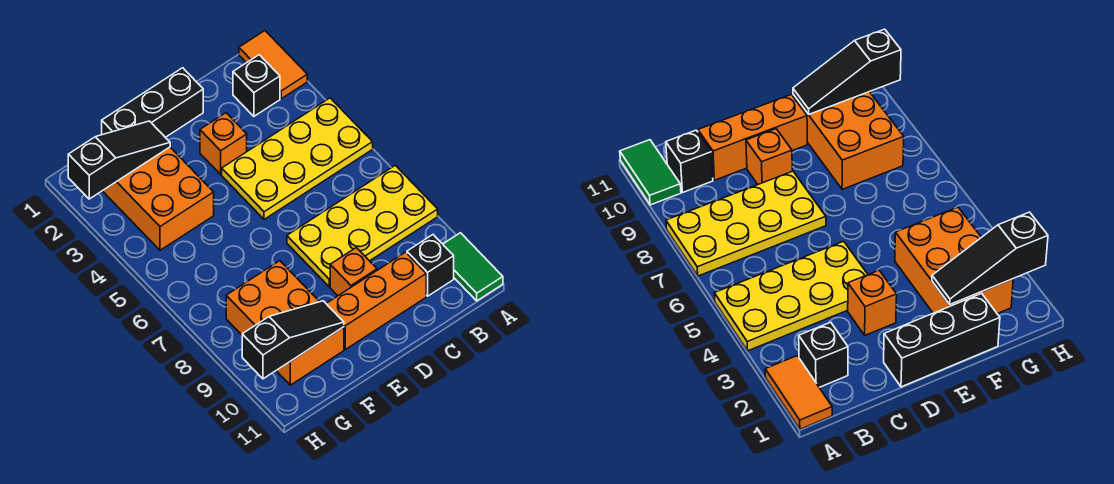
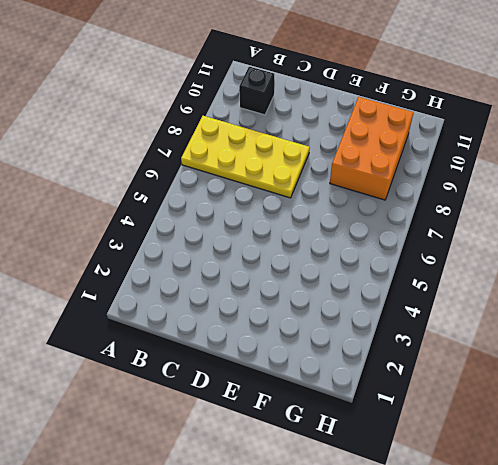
none -> orange 1x2 tile [239,31,307,99]
none -> yellow 2x4 plate [222,98,373,219]
none -> green 1x2 tile [443,233,503,301]

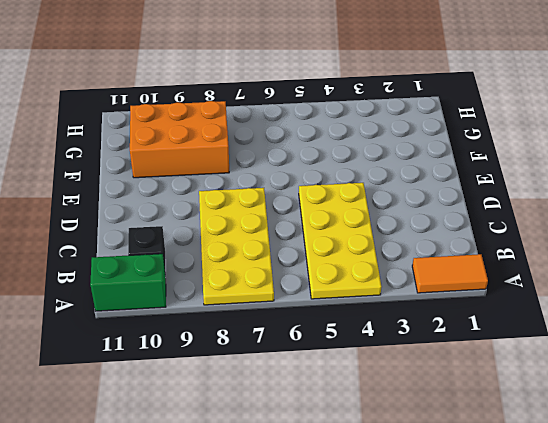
green 1x2 brick [90,254,166,311] -> green 1x2 tile [443,233,503,301]
none -> black 1x1 brick [233,55,280,116]
none -> orange 1x3 brick [326,252,426,349]
none -> black 1x3 brick [102,68,203,137]

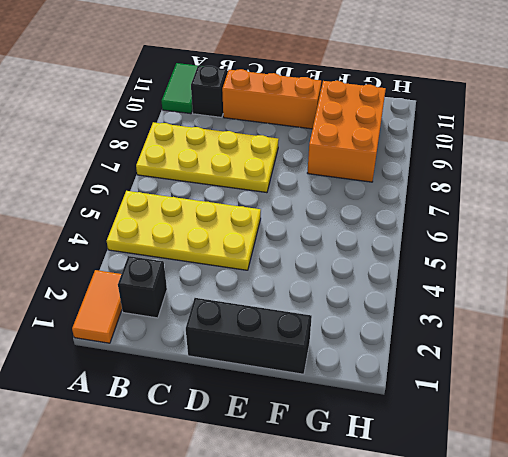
none -> orange 1x1 brick [200,113,247,174]
none -> orange 1x1 brick [330,248,377,296]
none -> orange 2x3 brick [103,147,214,250]

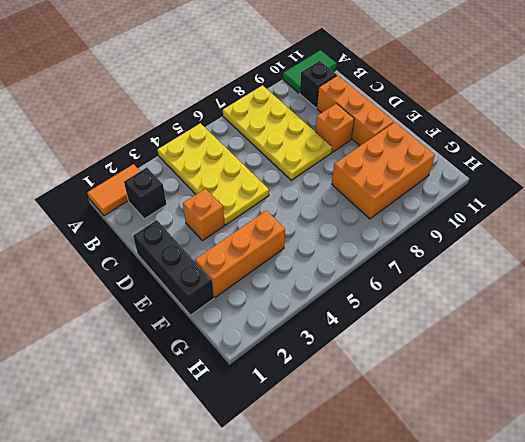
orange 1x3 brick [195,211,285,297] -> orange 2x3 brick [103,147,214,250]
none -> black 1x3 slope [68,121,170,199]
none -> black 1x3 slope [242,301,344,379]

